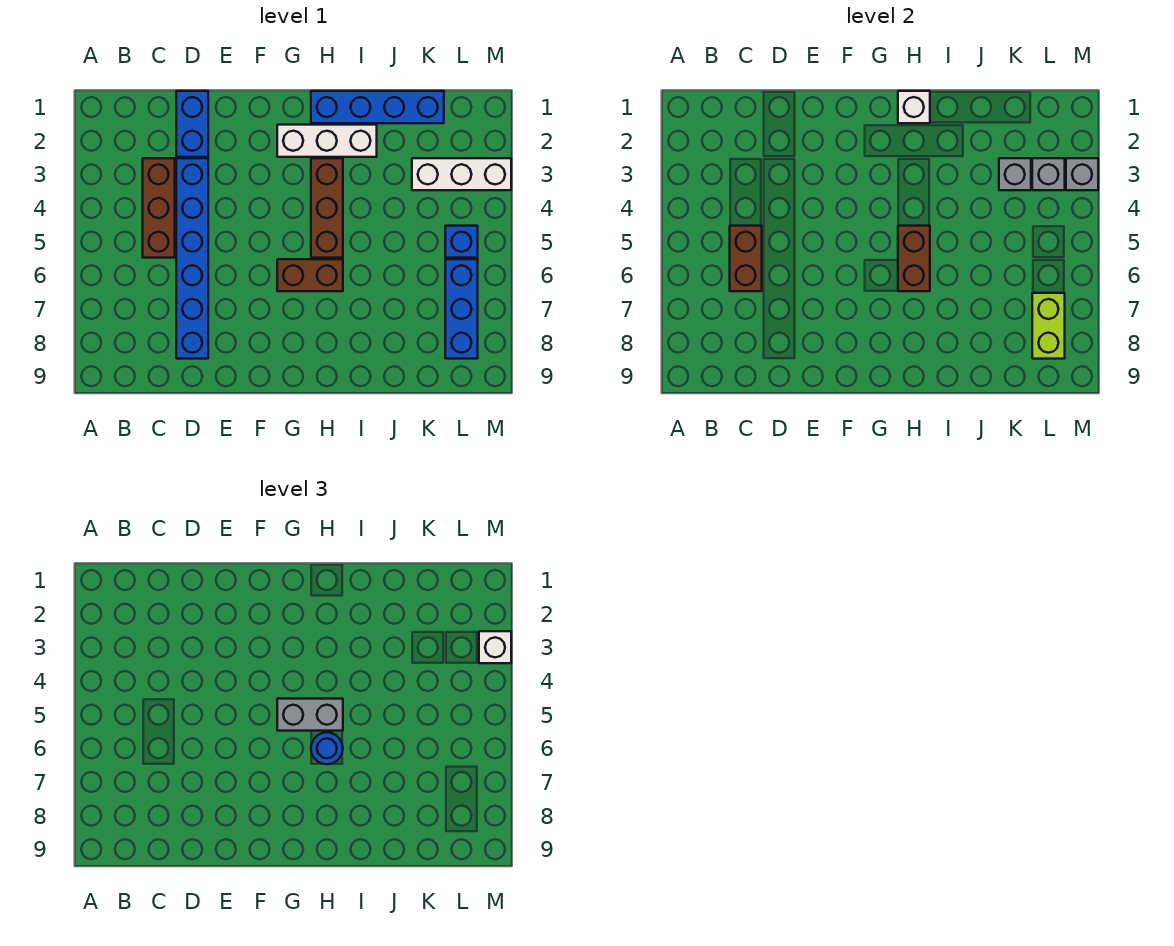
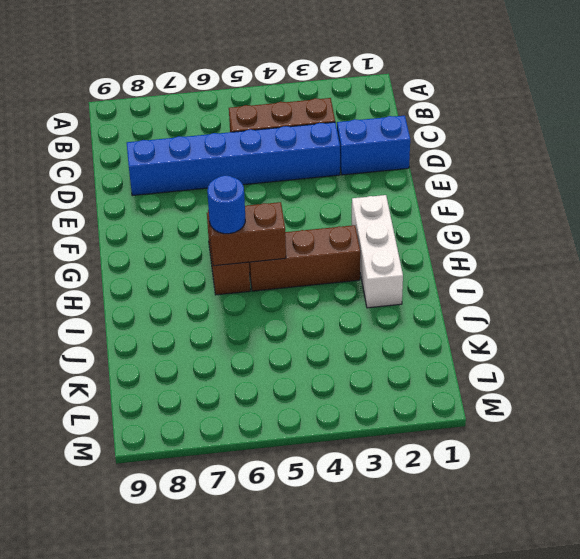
none -> blue 1x4 brick [311,91,444,123]
none -> white 1x3 brick [412,158,511,190]
none -> blue 1x1 brick [445,226,478,258]

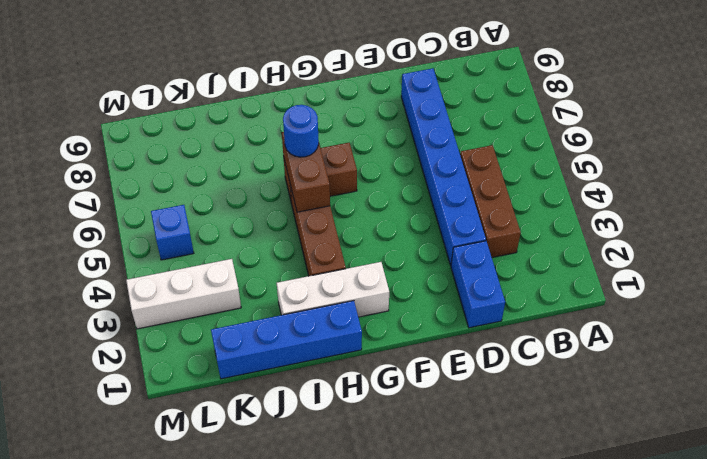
none -> blue 1x3 brick [445,259,478,359]
none -> brown 1x2 brick [730,226,762,291]
none -> white 1x1 brick [898,91,930,123]

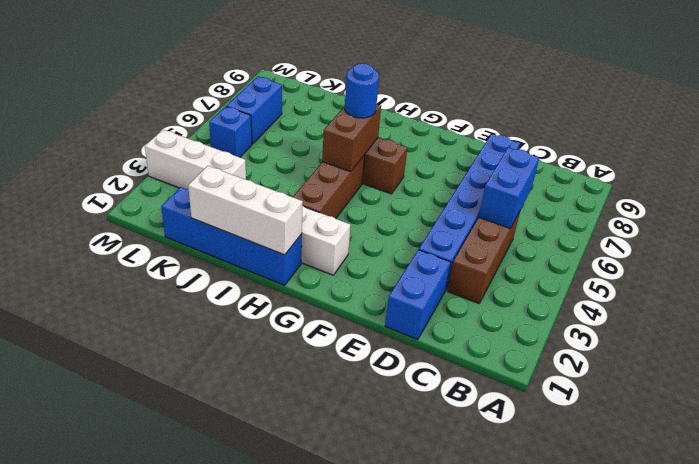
blue 1x2 brick [479,148,539,228] -> brown 1x2 brick [730,226,762,291]
white 1x3 brick [188,166,303,255] -> white 1x1 brick [898,91,930,123]
blue 1x2 brick [226,77,282,144] -> blue 1x3 brick [445,259,478,359]
none -> grey 1x1 brick [999,158,1031,190]
none -> grey 1x1 brick [1032,158,1065,190]
none -> lime 1x2 brick [1032,293,1065,359]

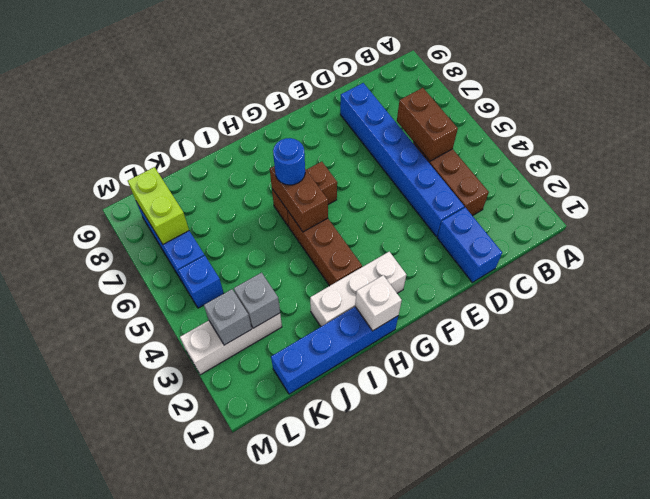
none -> grey 1x1 brick [1066,158,1098,190]
none -> grey 1x2 brick [277,699,343,731]
none -> white 1x1 brick [479,631,511,663]

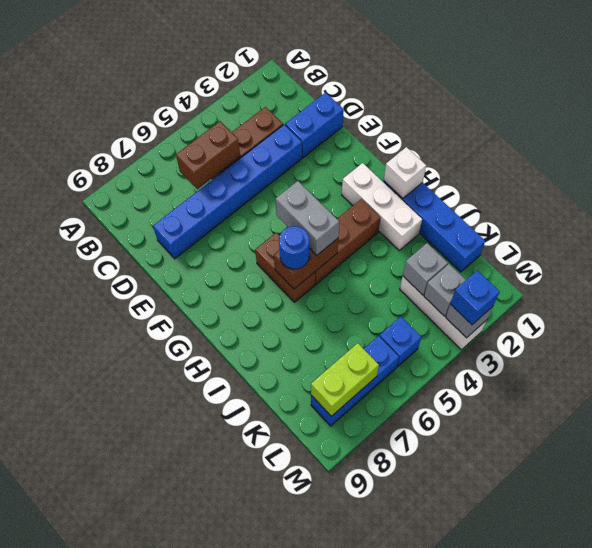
blue 1x1 brick [450,270,500,325] -> white 1x1 brick [479,631,511,663]

